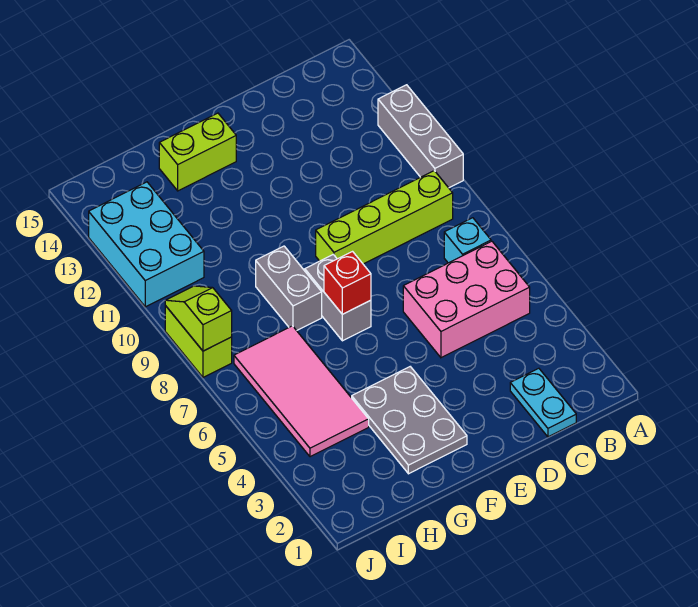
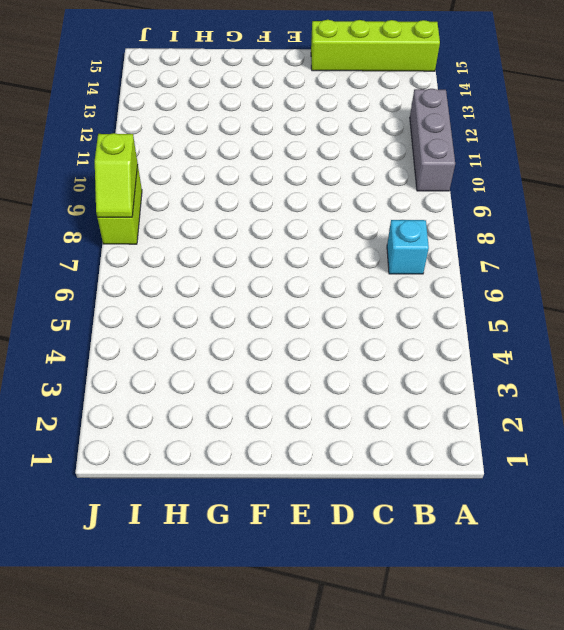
lime 1x4 brick [311,20,440,71] -> lime 1x4 brick moved to [316,171,453,264]
lime 1x2 slope [95,133,138,217] -> lime 1x2 slope turned to [165,286,232,351]
none -> pink 2x3 brick [403,241,530,358]
none -> cyan 1x2 plate [510,368,576,437]
none -> grey 2x3 plate [352,367,467,474]

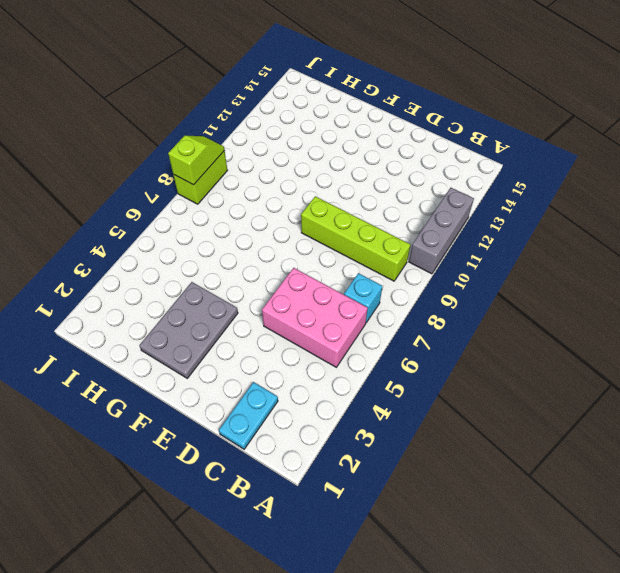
none -> grey 1x2 brick [305,255,371,341]
none -> lime 1x2 brick [159,113,236,191]
none -> grey 1x2 brick [256,246,322,331]

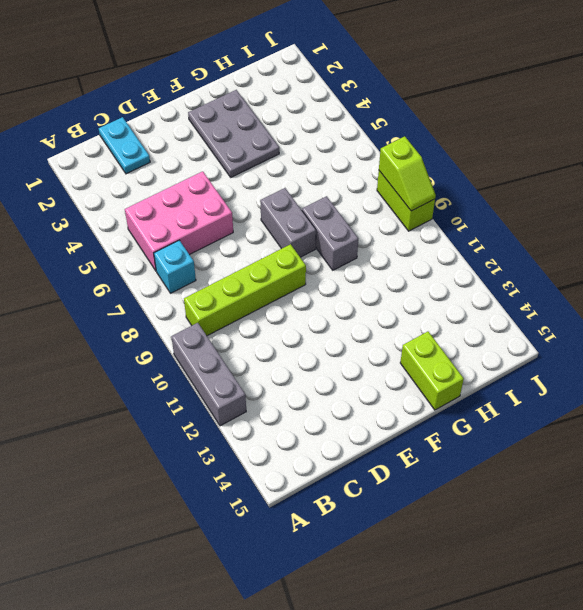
lime 1x2 brick [400,332,464,410] -> lime 1x2 brick turned to [159,113,236,191]
none -> pink 2x4 tile [234,326,369,457]
none -> cyan 2x3 brick [89,182,204,307]
none -> red 1x1 brick [324,252,371,314]

